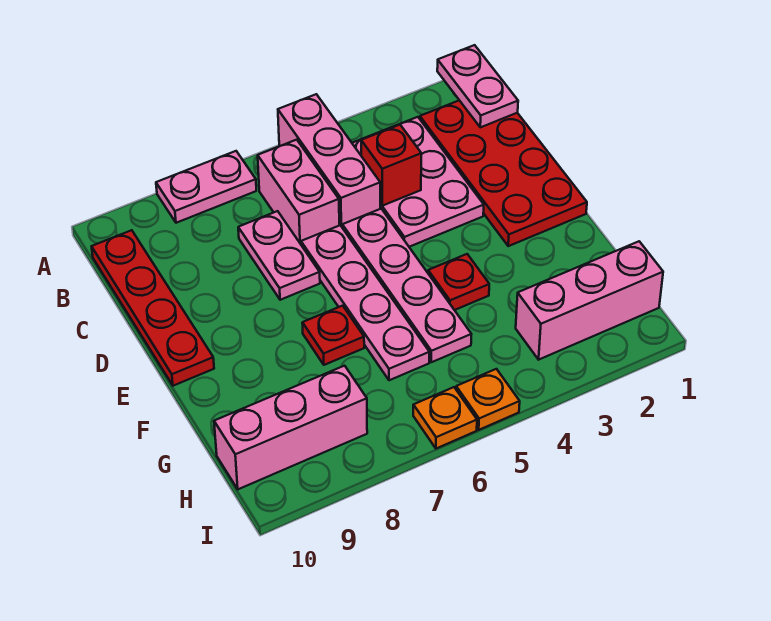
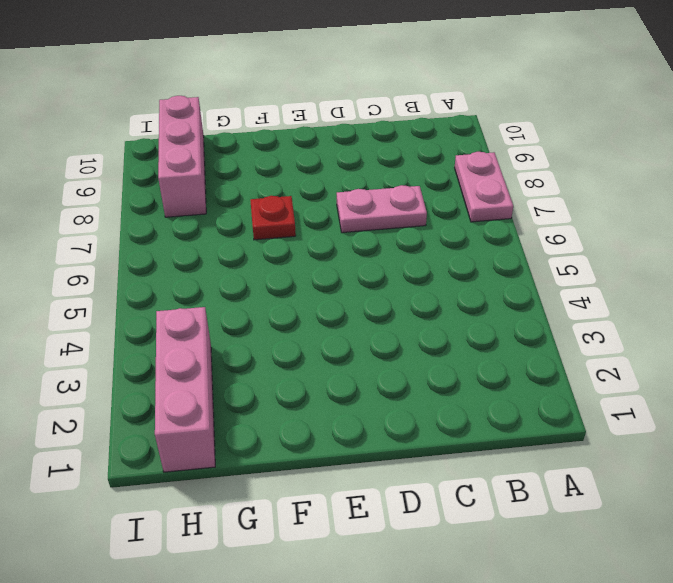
none -> pink 1x3 brick [278,94,380,227]
none -> red 2x4 plate [420,100,587,246]
none -> pink 2x3 plate [352,117,484,247]

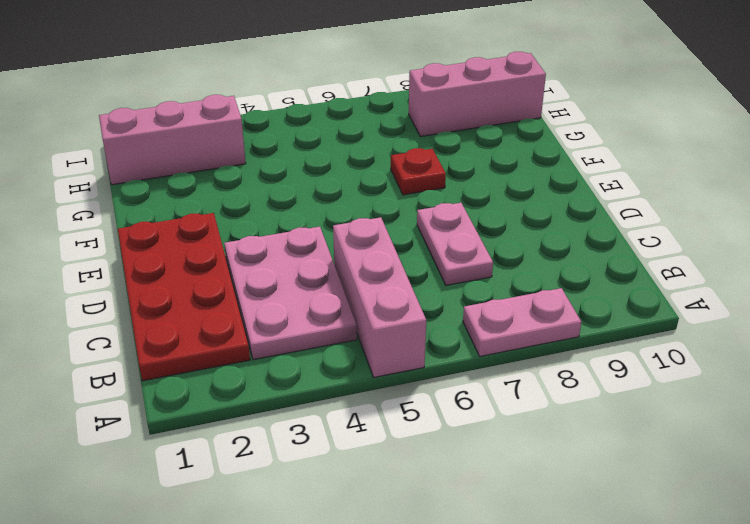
none -> pink 1x2 brick [258,140,339,244]
none -> red 1x4 plate [92,230,214,386]
none -> pink 1x4 plate [342,209,471,362]

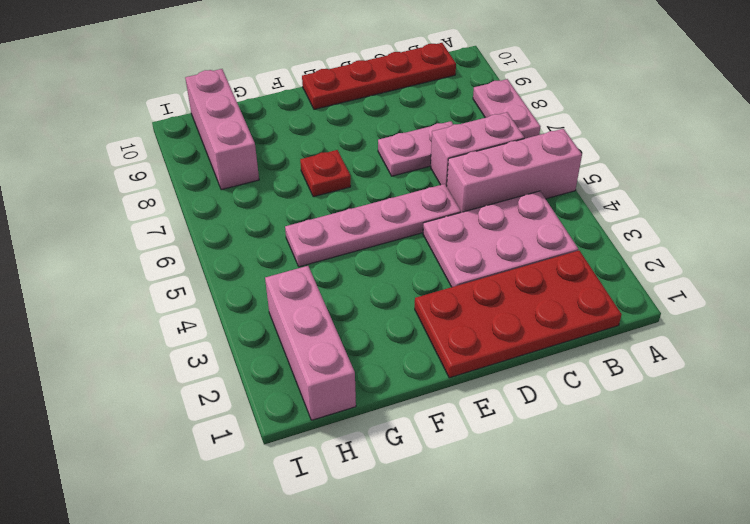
none -> pink 1x4 plate [301,225,429,380]
none -> red 1x1 plate [428,254,489,310]
none -> orange 1x1 plate [456,369,520,430]

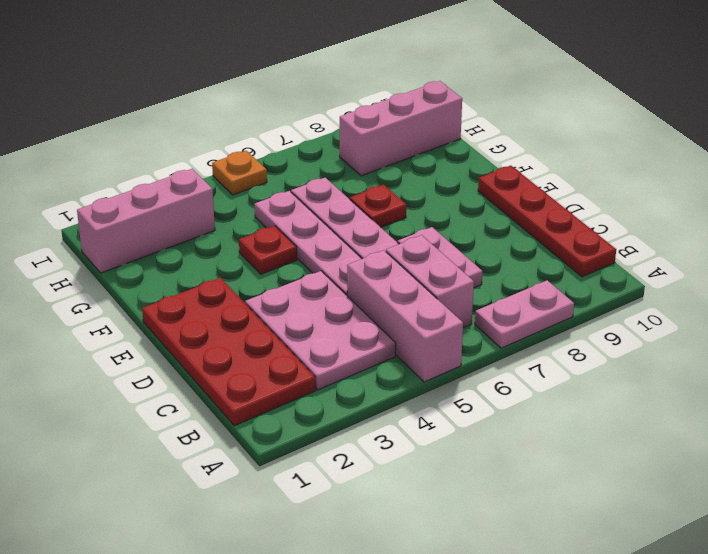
none -> orange 1x1 plate [413,387,477,449]
none -> pink 1x2 plate [437,45,518,127]
none -> red 1x1 brick [361,125,421,206]

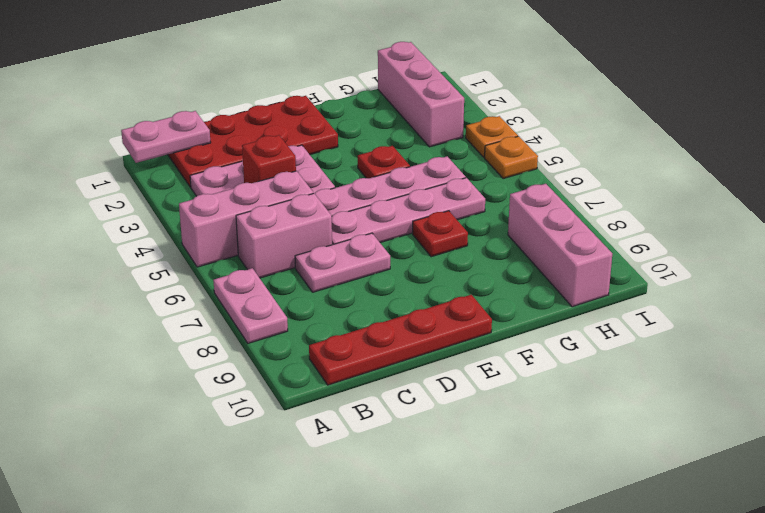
orange 1x1 plate [466,116,518,157] -> orange 1x1 plate moved to [413,387,477,449]

